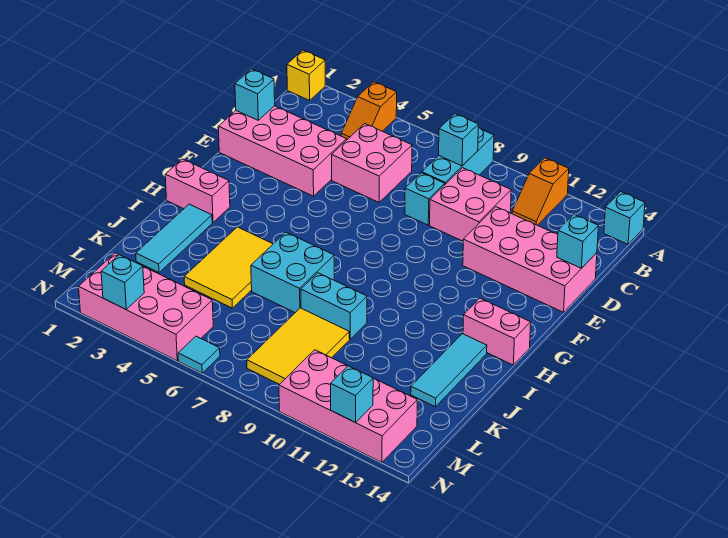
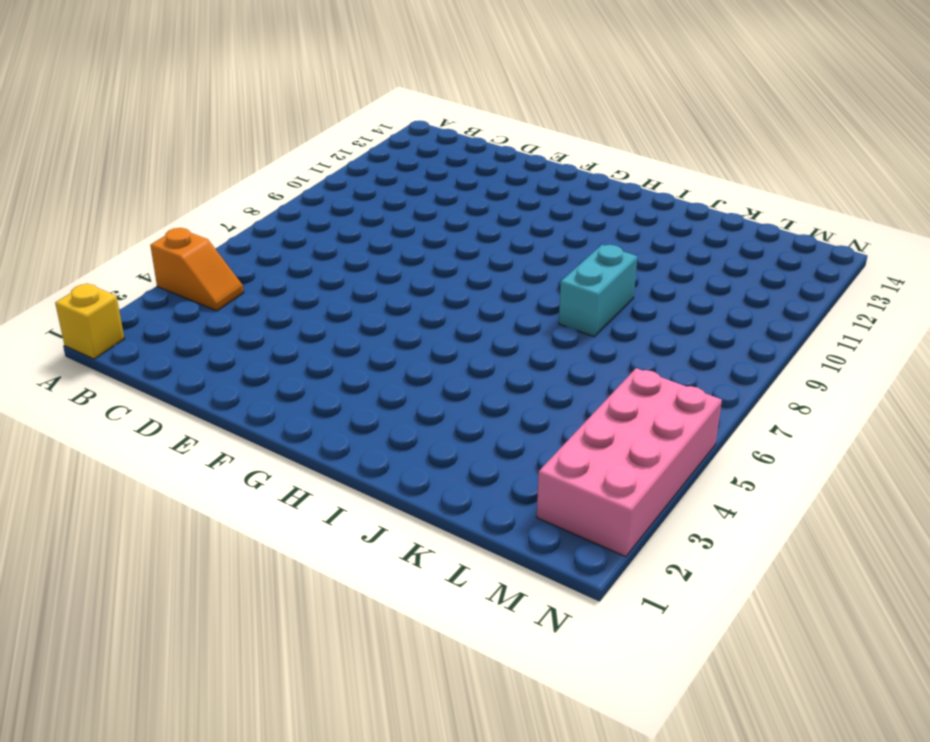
none -> cyan 1x3 brick [422,128,494,184]
none -> orange 1x2 slope [512,158,569,225]
none -> cyan 1x1 brick [604,192,645,244]

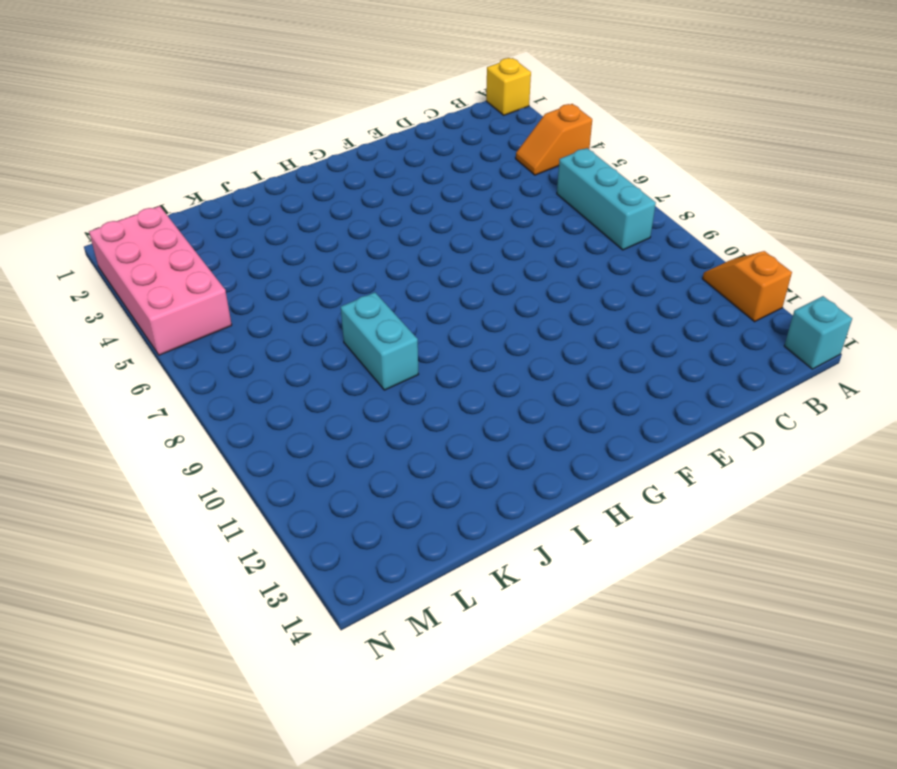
orange 1x2 slope [703,251,792,322] -> orange 1x2 slope turned to [512,158,569,225]
cyan 1x3 brick [557,148,656,250] -> cyan 1x3 brick turned to [422,128,494,184]
none -> pink 2x2 brick [332,124,412,202]
none -> pink 2x2 brick [430,168,511,241]
none -> pink 2x4 brick [218,106,347,196]

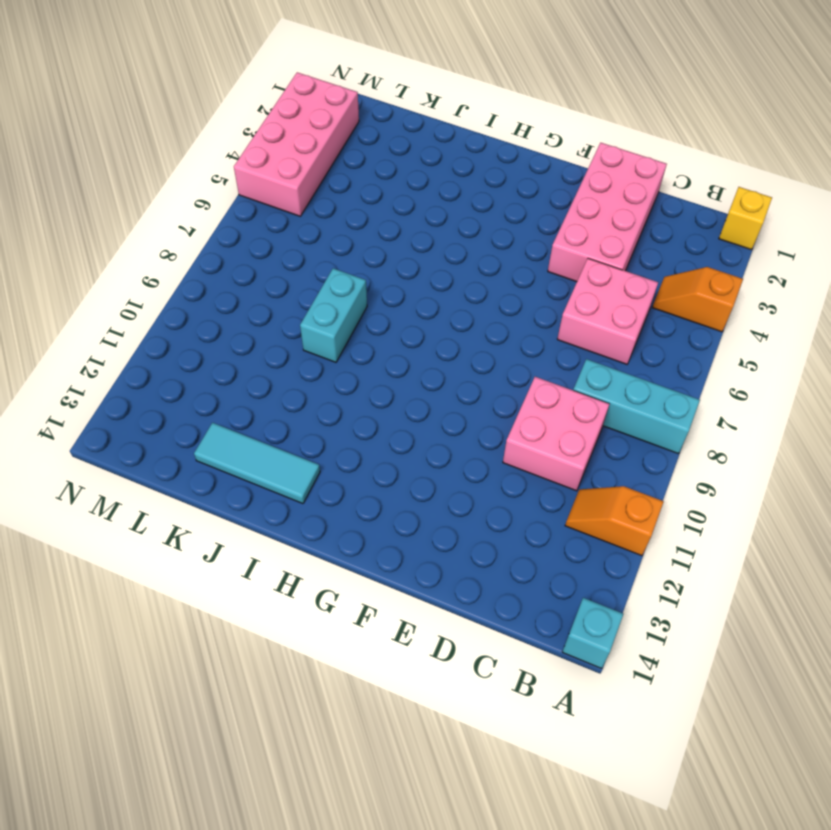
none -> cyan 1x1 brick [405,173,445,225]
none -> pink 2x4 brick [463,207,597,312]
none -> pink 1x2 brick [165,159,230,222]

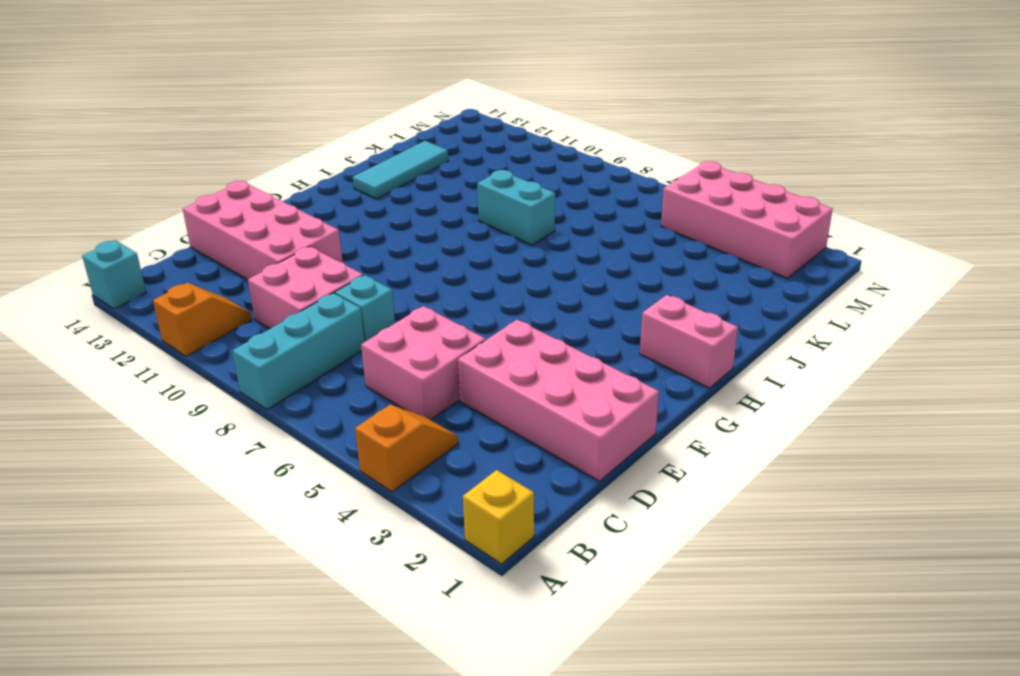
none -> pink 1x2 brick [463,298,531,365]
none -> cyan 1x3 tile [136,204,212,272]
none -> yellow 2x3 tile [184,227,273,308]

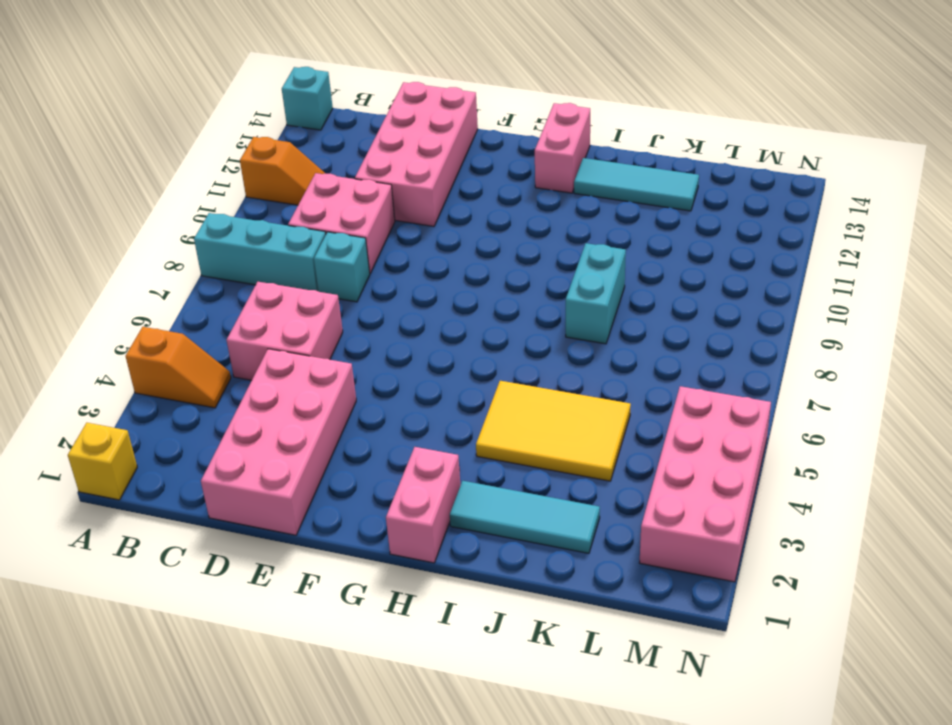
none -> cyan 2x2 brick [251,232,334,313]
none -> yellow 2x3 tile [247,308,350,384]
none -> pink 2x4 brick [279,350,417,462]

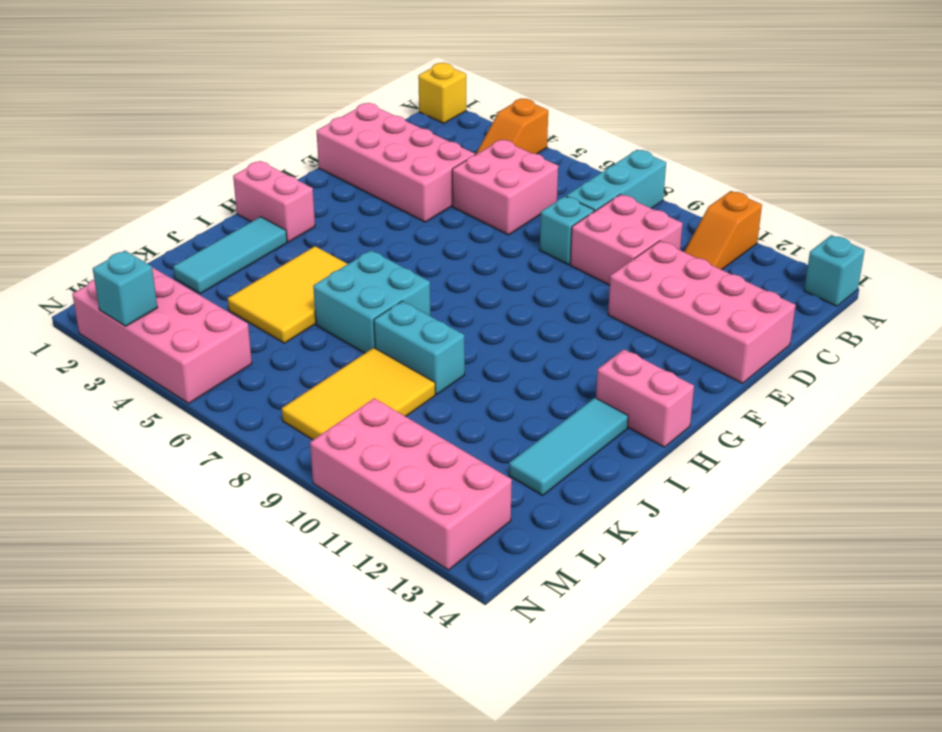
none -> cyan 1x1 tile [178,336,220,373]
none -> cyan 1x1 brick [439,114,478,166]
none -> cyan 1x1 brick [235,69,275,120]

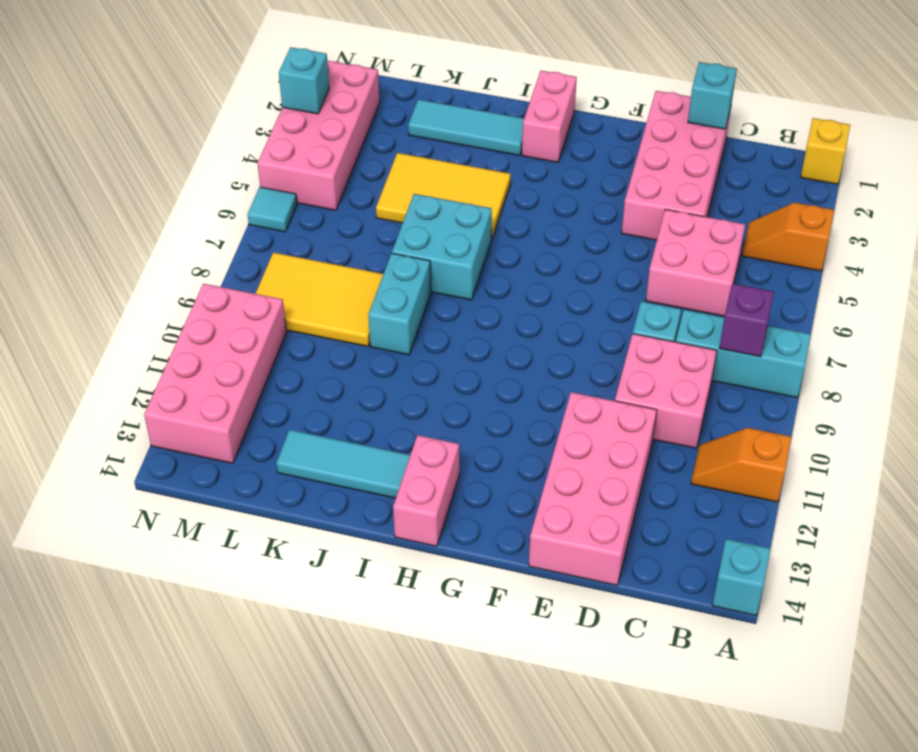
purple 1x1 brick [720,284,774,357] -> cyan 1x1 brick [439,114,478,166]
none -> cyan 1x1 brick [557,214,598,268]
none -> cyan 1x1 brick [331,366,374,423]

